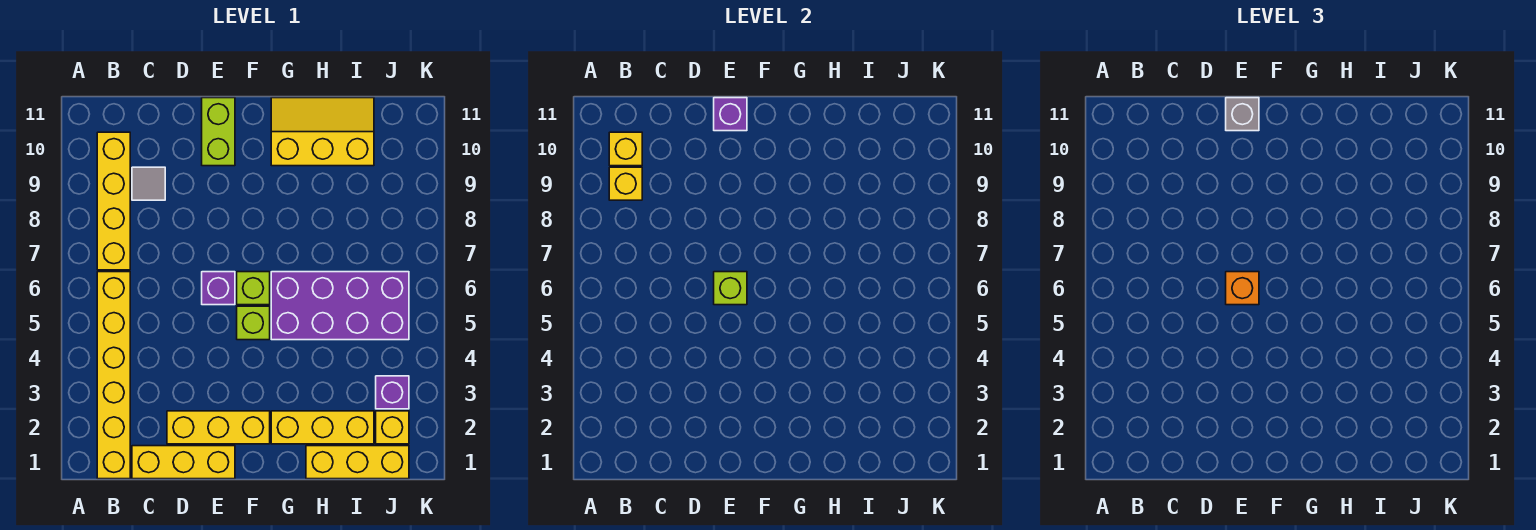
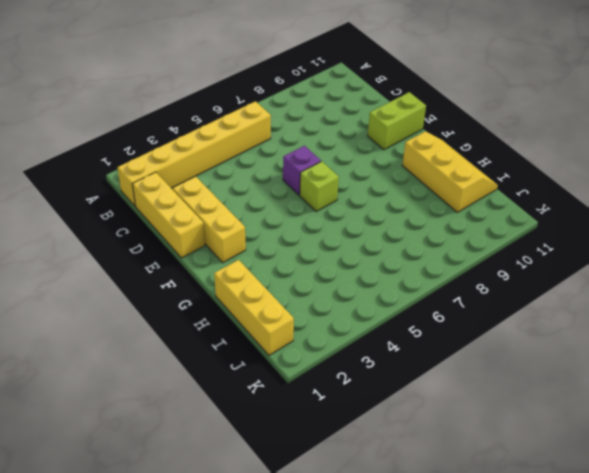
none -> yellow 1x4 brick [97,132,130,270]
none -> grey 1x1 tile [132,167,165,200]
none -> lime 1x1 brick [237,306,270,340]

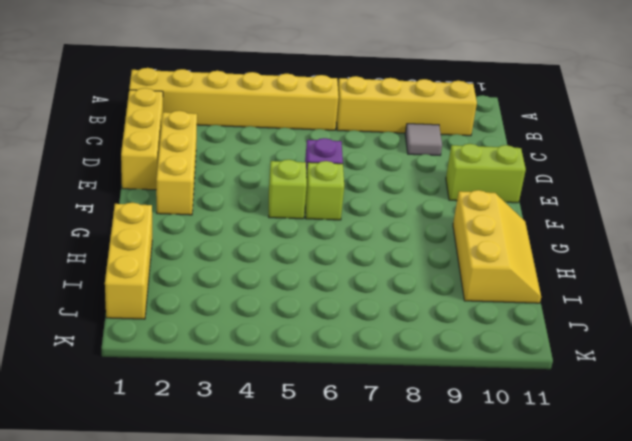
none -> yellow 1x3 brick [271,411,374,444]
none -> purple 2x4 brick [271,272,409,340]
none -> yellow 1x1 brick [376,411,409,444]

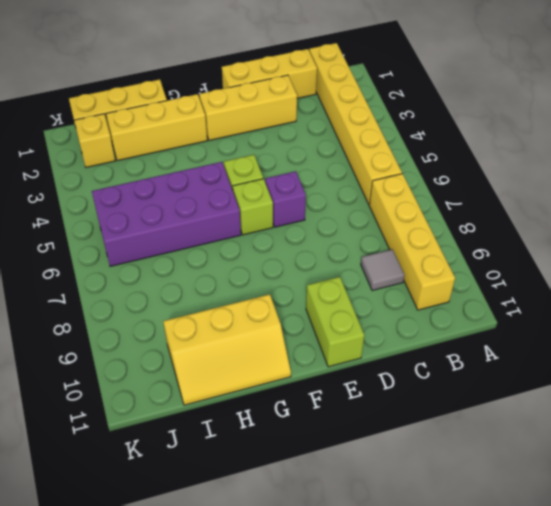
none -> purple 1x1 brick [376,376,409,409]
none -> yellow 1x1 brick [609,167,642,200]
none -> yellow 1x1 brick [609,132,642,166]

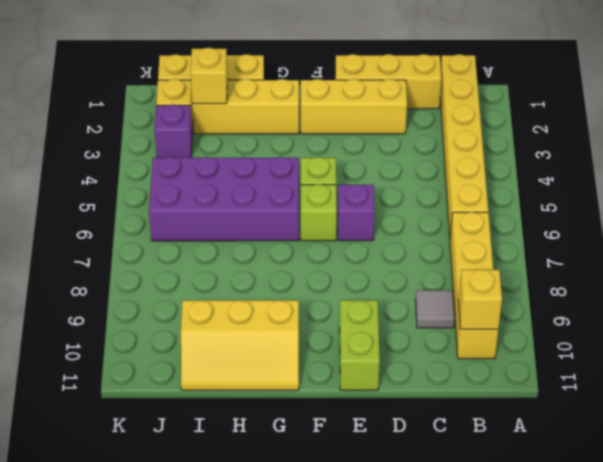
yellow 1x1 brick [191,48,228,104] -> yellow 1x1 brick moved to [609,167,642,200]
none -> lime 1x1 brick [714,272,747,305]
none -> purple 1x1 brick [714,98,747,131]
none -> orange 1x1 brick [1226,272,1259,305]

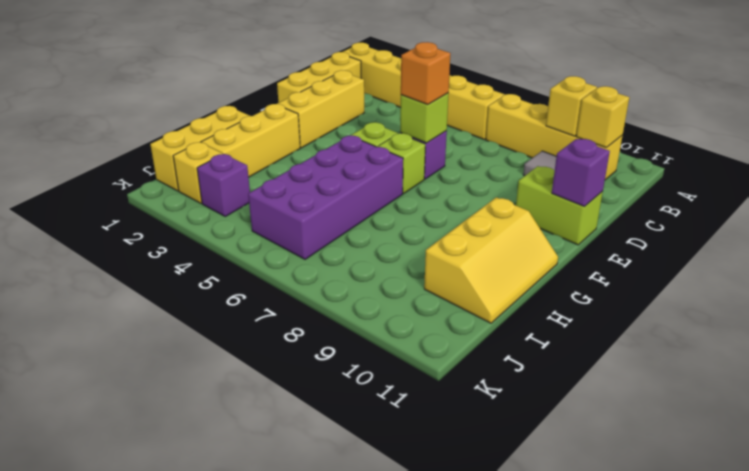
none -> grey 1x1 brick [1226,98,1259,131]

